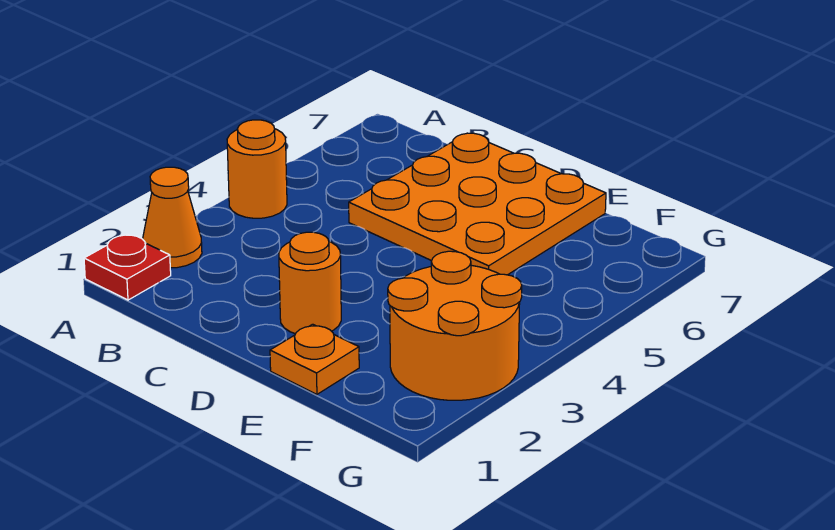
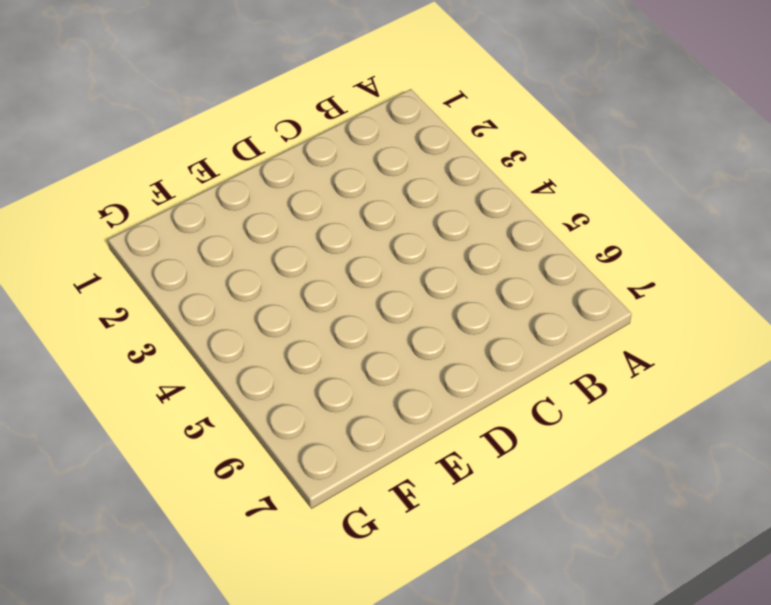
none -> red 1x1 plate [84,234,171,300]
none -> orange 1x1 cone [143,167,202,268]

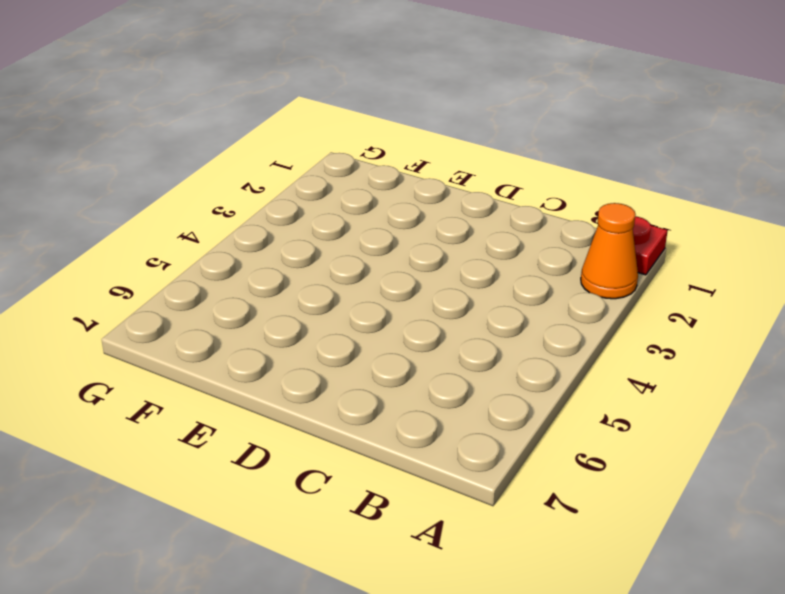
none -> orange 1x1 round brick [227,120,287,218]
none -> orange 3x3 plate [349,133,606,275]

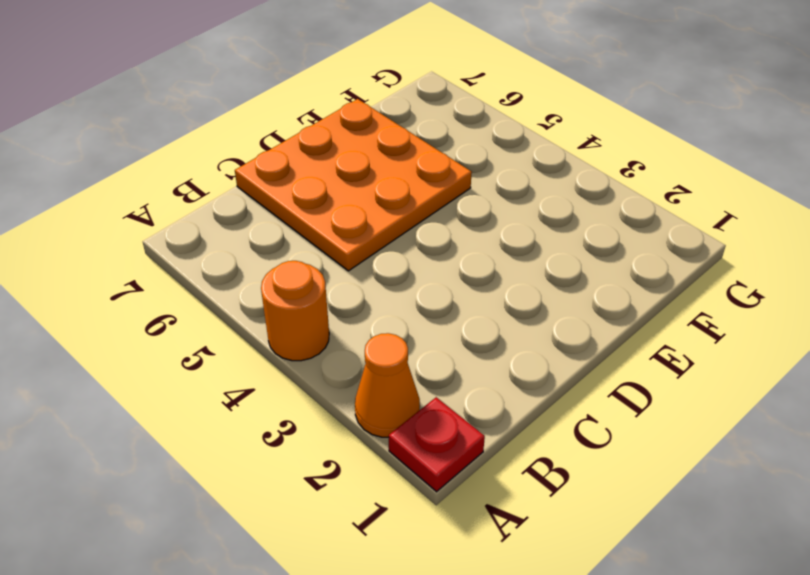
none -> orange 1x1 round brick [279,232,341,334]
none -> orange 1x1 plate [270,324,359,394]

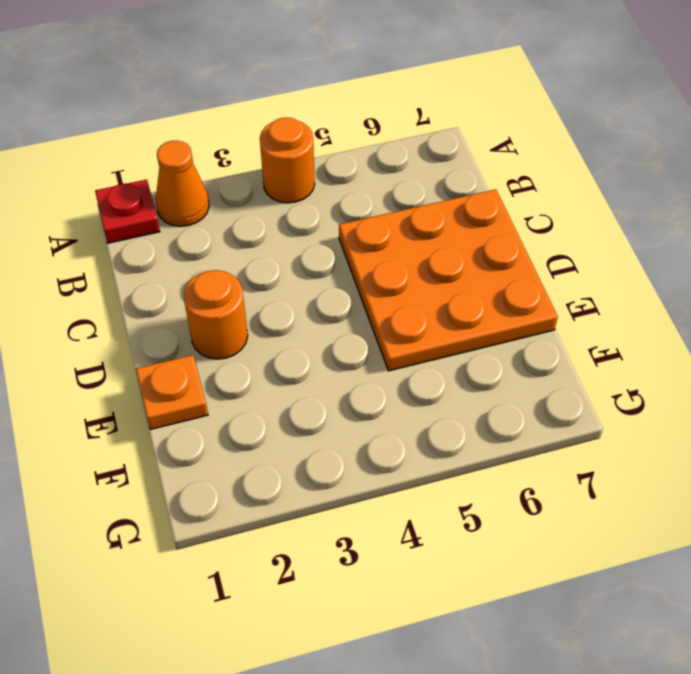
none -> orange 2x2 round brick [388,251,522,400]

